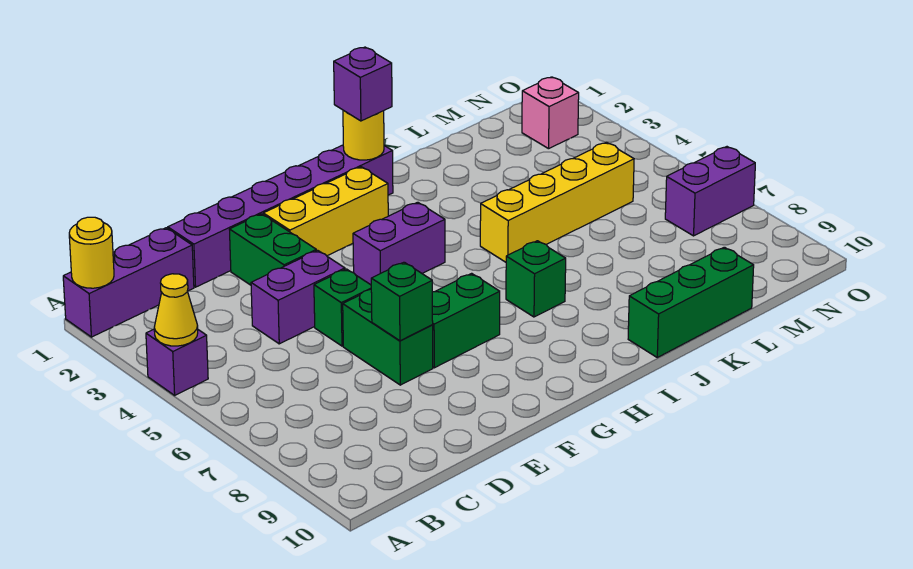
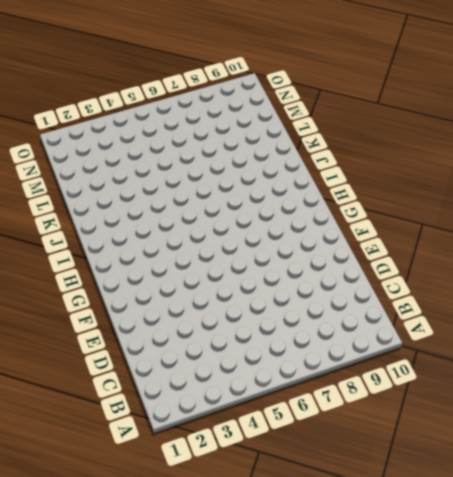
none -> purple 1x3 brick [63,228,194,337]
none -> purple 1x1 brick [146,329,208,395]
none -> purple 1x6 brick [168,145,393,287]

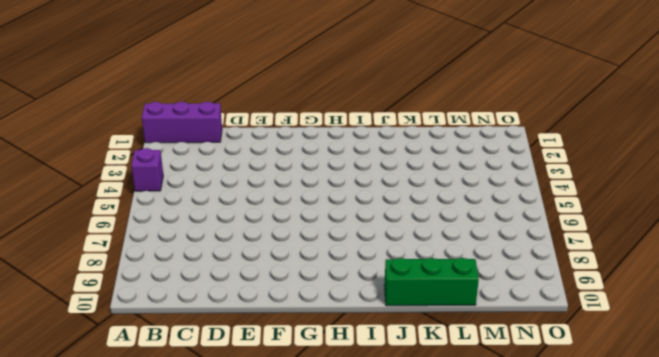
none -> purple 1x6 brick [168,145,393,287]
none -> purple 1x2 brick [251,250,345,344]
none -> green 1x2 brick [229,214,316,285]

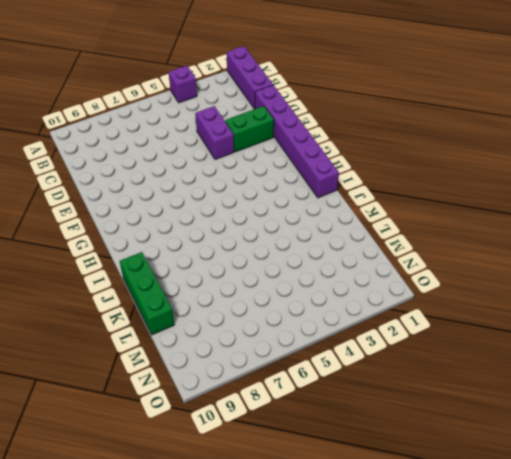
none -> green 1x1 brick [314,269,371,346]
none -> green 1x2 brick [343,289,433,385]
none -> yellow 1x3 brick [263,167,388,256]

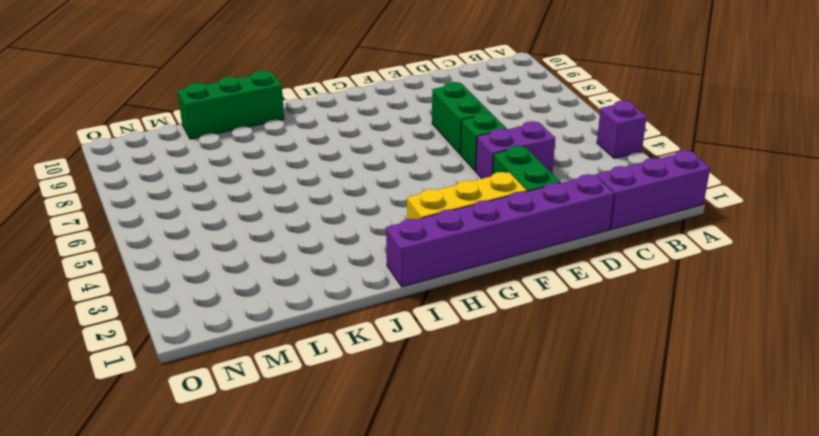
none -> green 1x2 brick [432,273,500,368]
none -> purple 1x2 brick [353,202,445,285]
none -> green 1x1 brick [506,241,566,317]

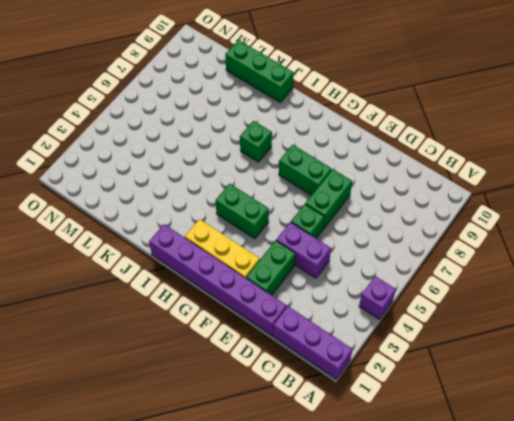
green 1x2 brick [215,184,269,239] -> purple 1x2 brick [353,202,445,285]
none -> yellow 1x4 brick [480,142,634,262]
none -> pink 1x1 brick [522,77,579,149]
none -> purple 1x2 brick [665,147,755,236]

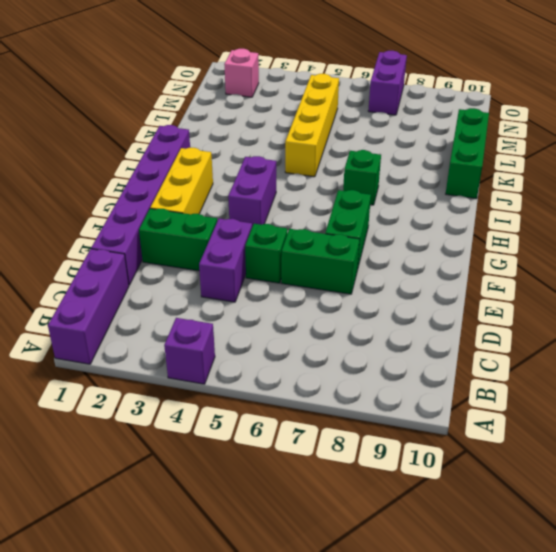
none -> yellow 1x1 round brick [69,217,114,288]
none -> yellow 1x1 cone [154,274,198,346]
none -> green 1x1 brick [371,262,433,341]

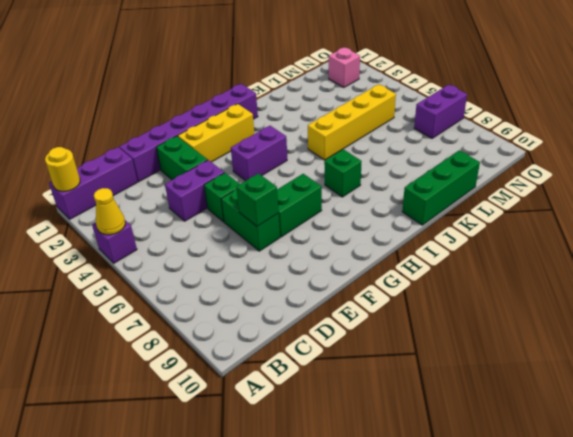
none -> yellow 1x1 round brick [343,110,384,160]
none -> purple 1x1 brick [334,47,392,121]

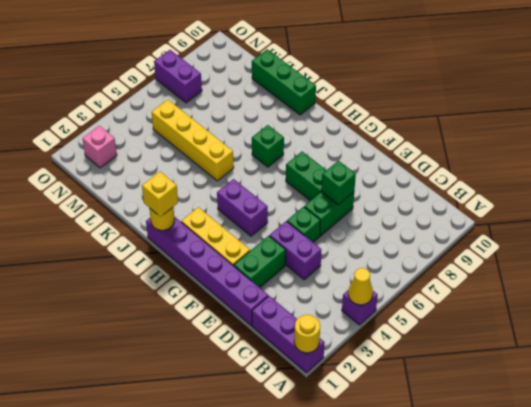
yellow 1x1 brick [142,172,178,217] -> purple 1x1 brick [334,47,392,121]

